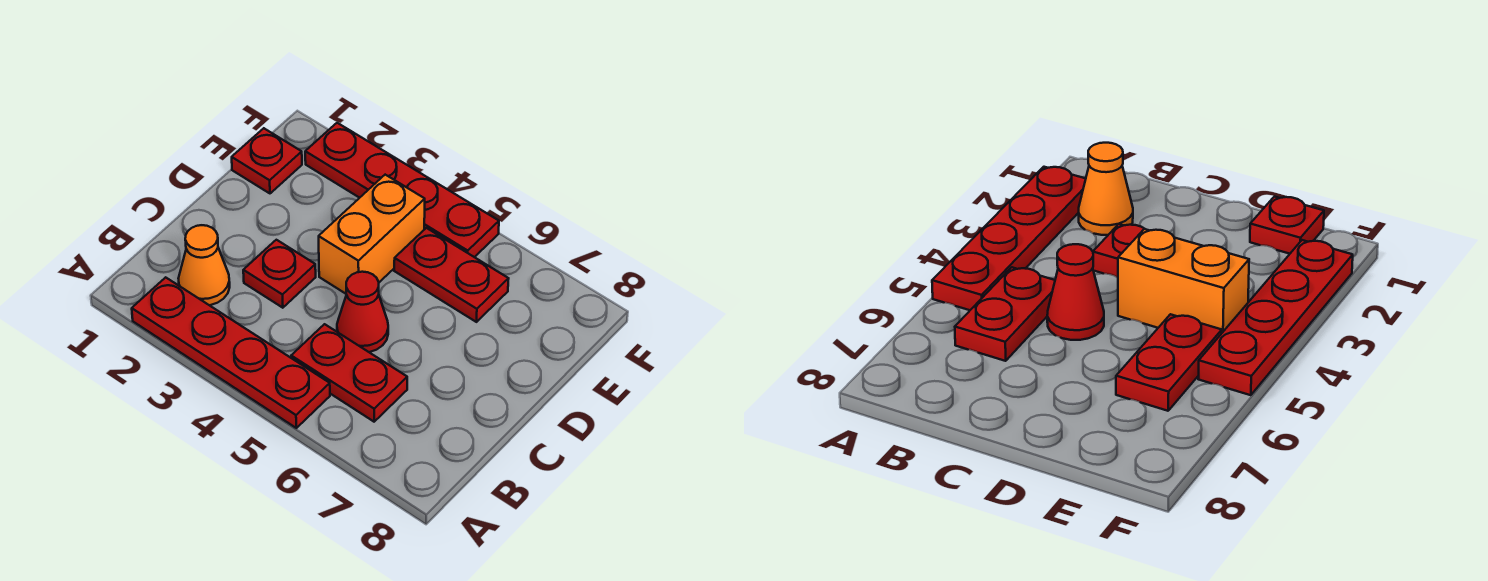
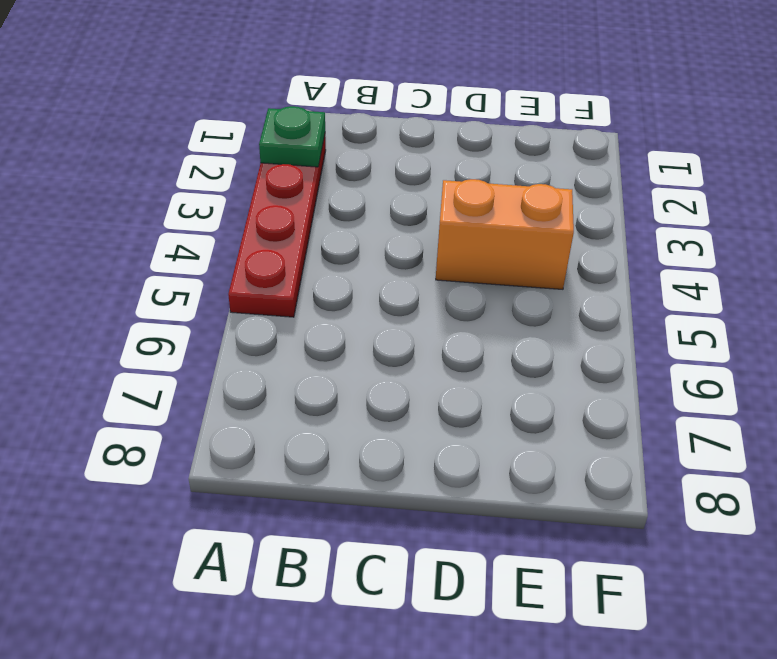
green 1x1 plate [259,106,325,167] -> none
none -> orange 1x1 cone [178,225,230,305]
none -> red 1x2 plate [291,324,407,422]

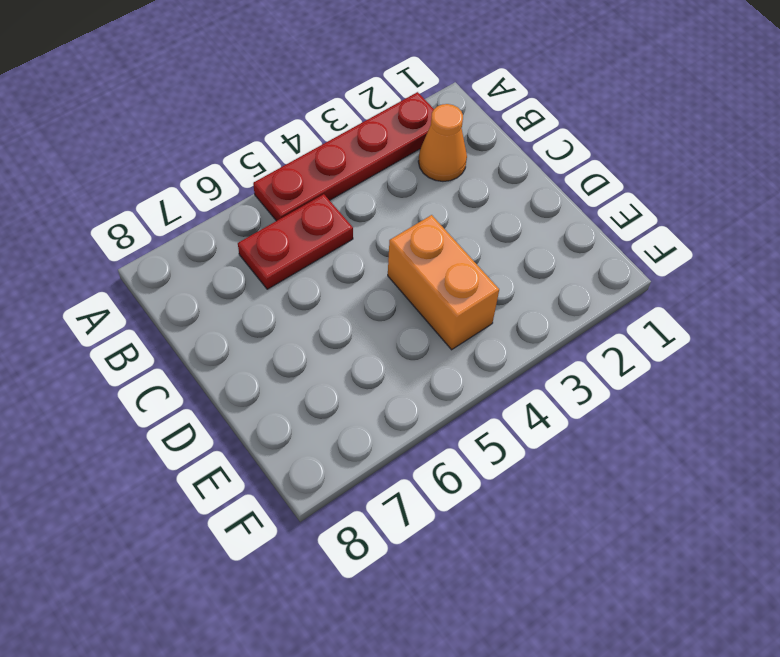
none -> red 1x1 plate [243,240,316,308]
none -> red 1x1 cone [337,272,388,352]

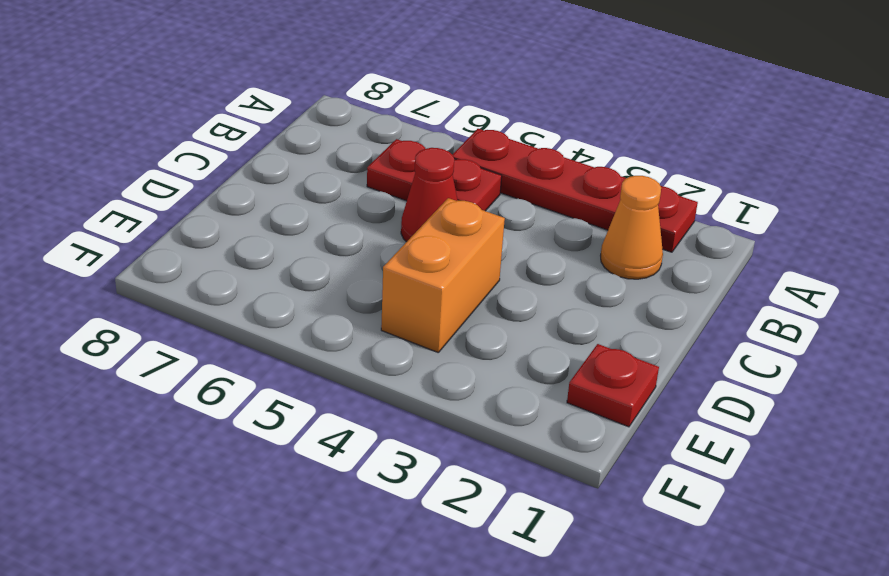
none -> red 1x1 plate [243,240,316,308]
none -> red 1x2 plate [394,228,509,322]

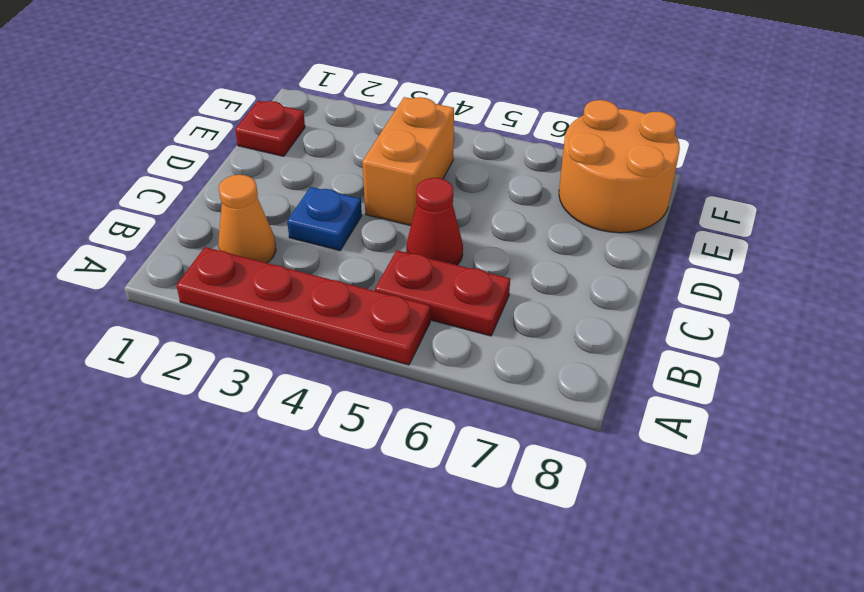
blue 1x1 plate [287,187,362,251] -> red 1x1 plate [243,240,316,308]
orange 2x2 round brick [559,100,680,233] -> none
none -> red 1x2 plate [394,228,509,322]
none -> red 1x4 plate [305,123,499,257]

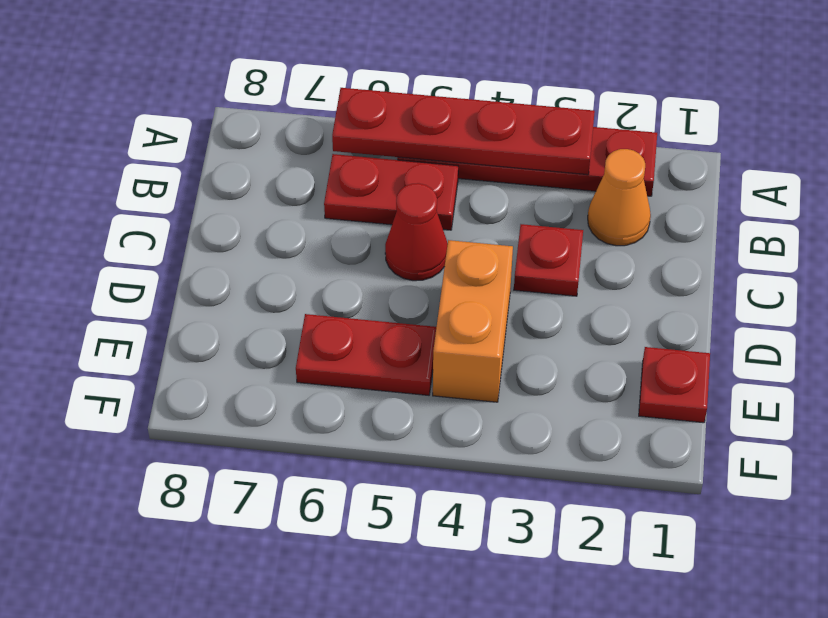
red 1x4 plate [332,88,595,175] -> red 1x4 plate moved to [305,123,499,257]

